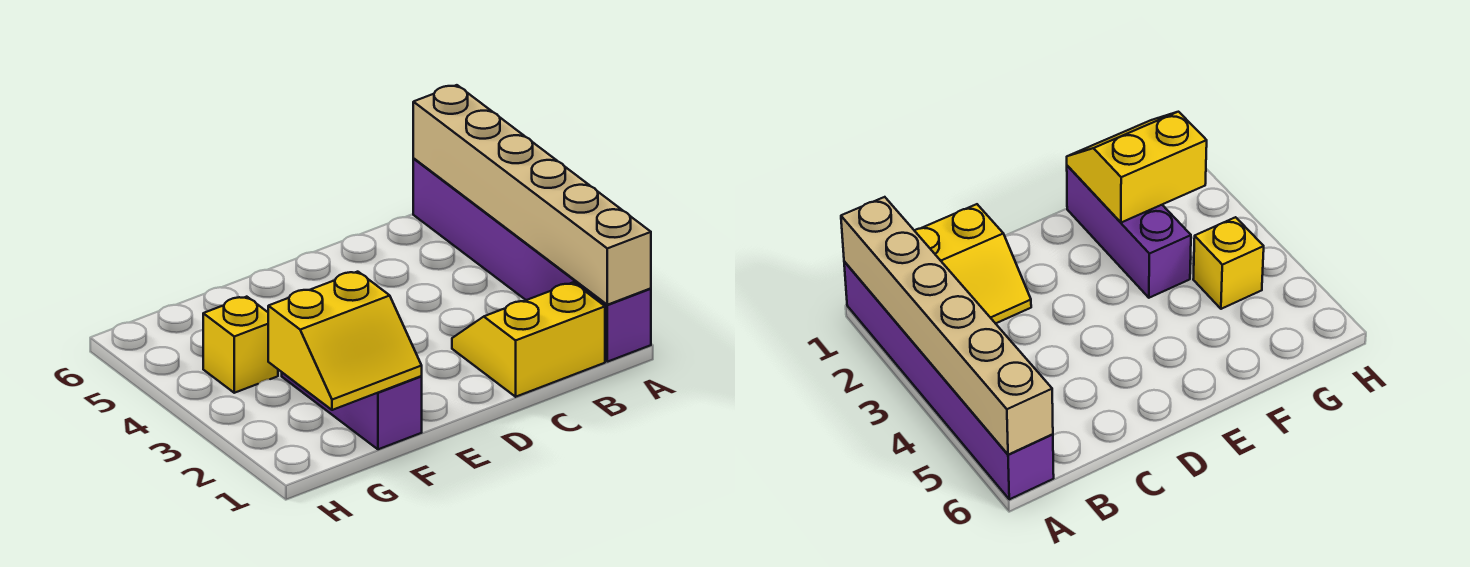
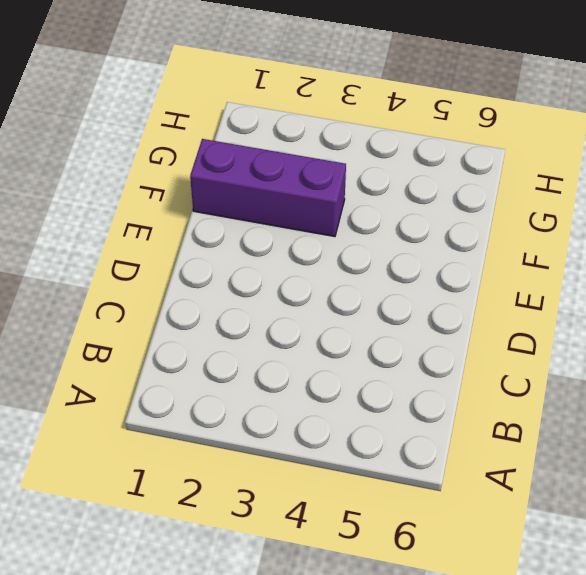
none -> purple 1x6 brick [413,159,651,362]
none -> yellow 2x2 slope [452,282,605,397]

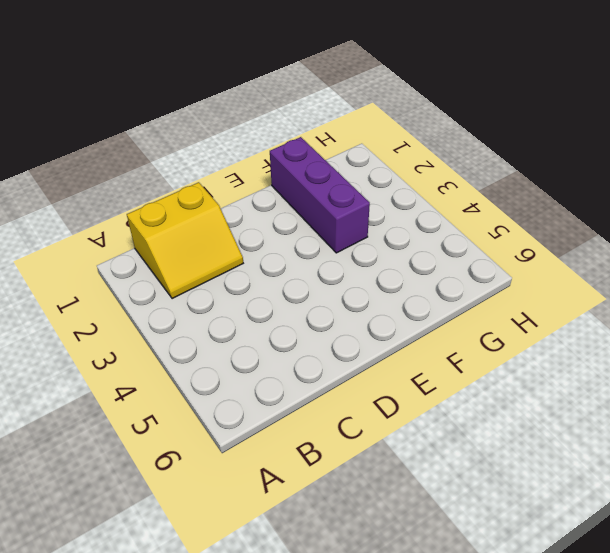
none -> purple 1x6 brick [413,159,651,362]
none -> yellow 1x1 brick [203,297,278,393]

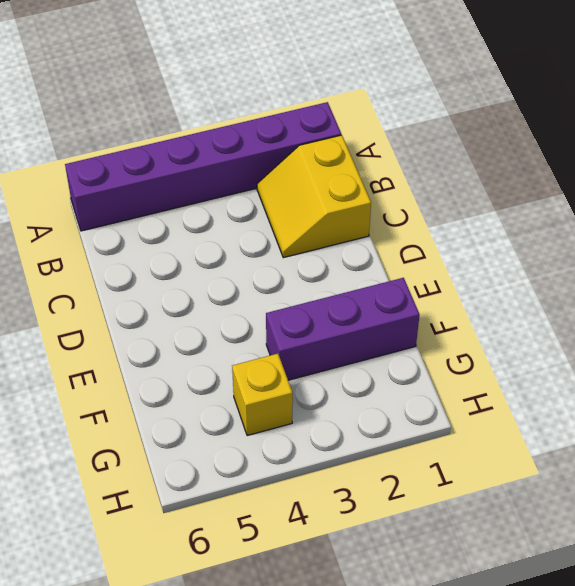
none -> tan 1x6 brick [413,85,651,305]
none -> yellow 2x2 slope [268,272,422,410]

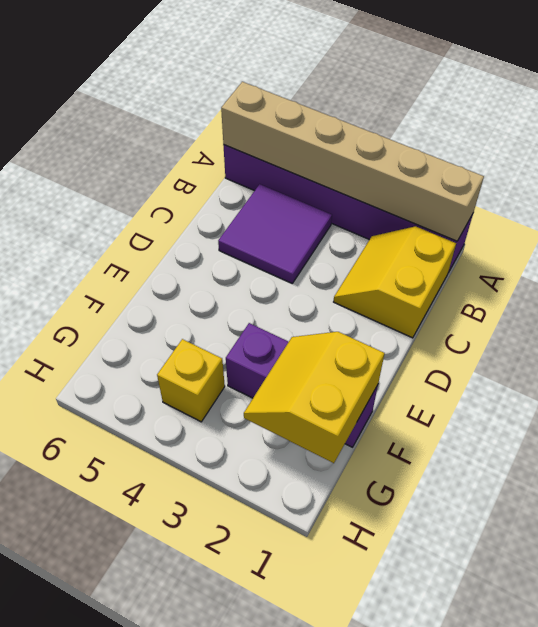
purple 2x2 tile [218,184,332,283] -> none
yellow 2x2 slope [244,332,385,463] -> yellow 2x2 slope turned to [268,272,422,410]

